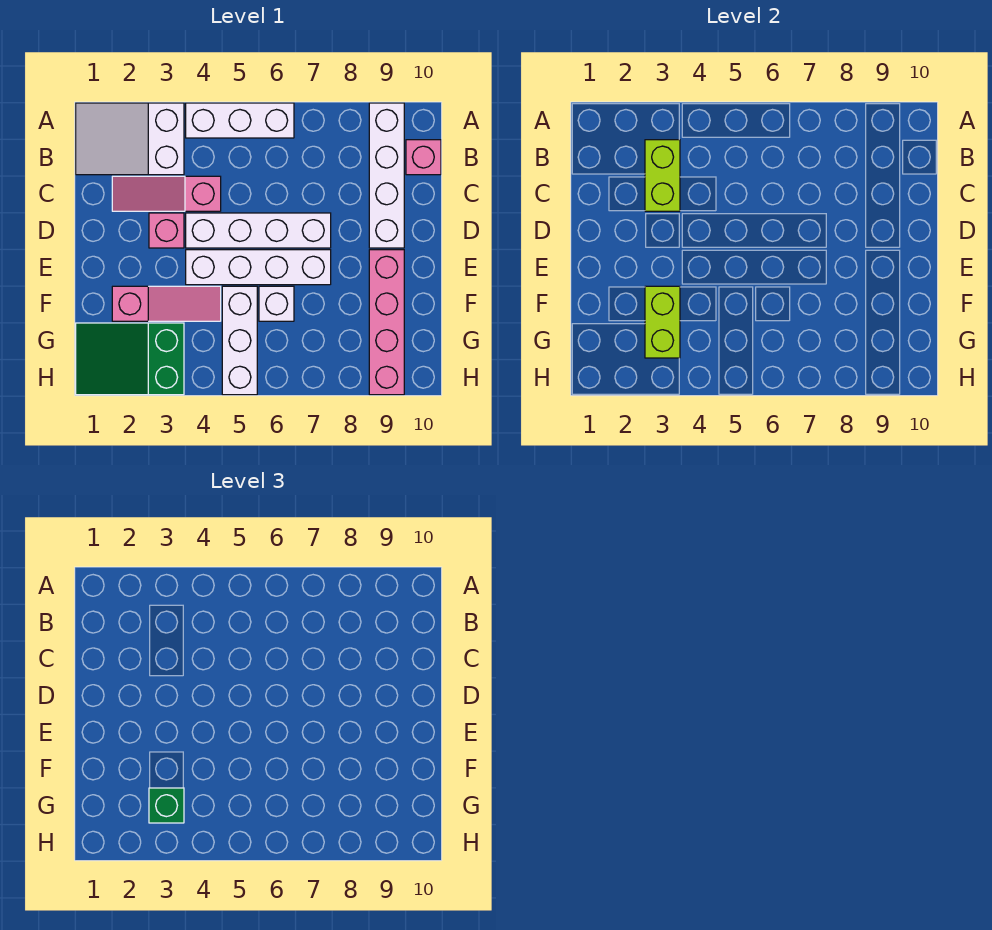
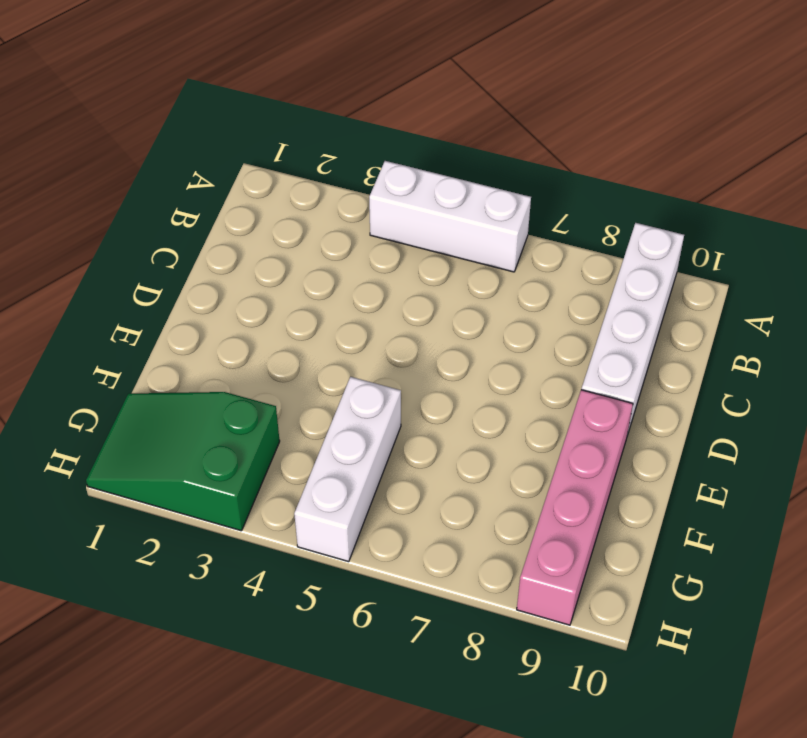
none -> white 2x3 slope [76,103,184,175]
none -> pink 1x1 brick [406,140,441,175]
none -> pink 1x3 slope [112,176,221,211]

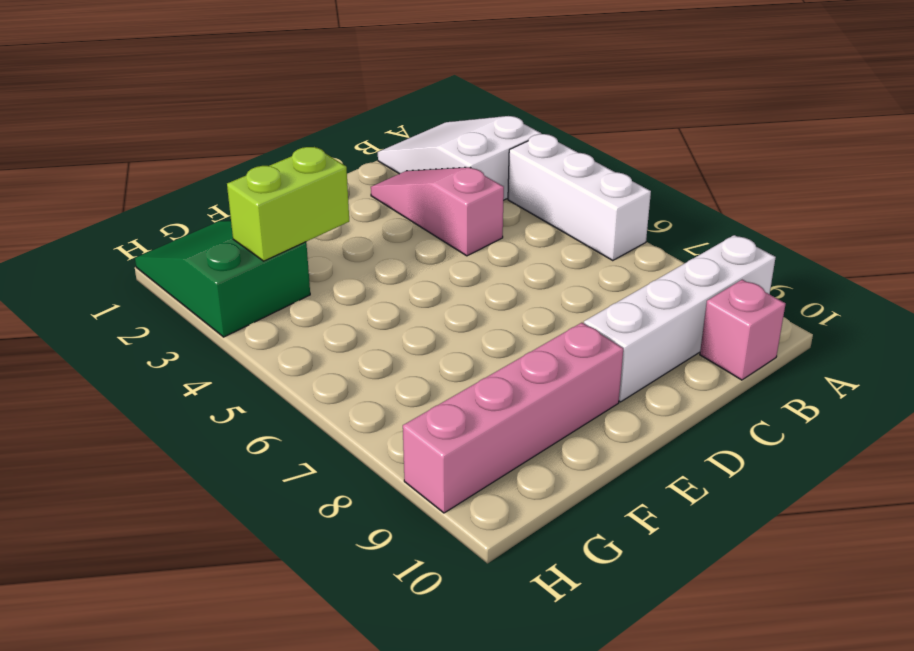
none -> pink 1x1 brick [149,213,184,248]
none -> white 1x4 brick [186,213,331,248]
none -> white 1x4 brick [186,250,331,285]

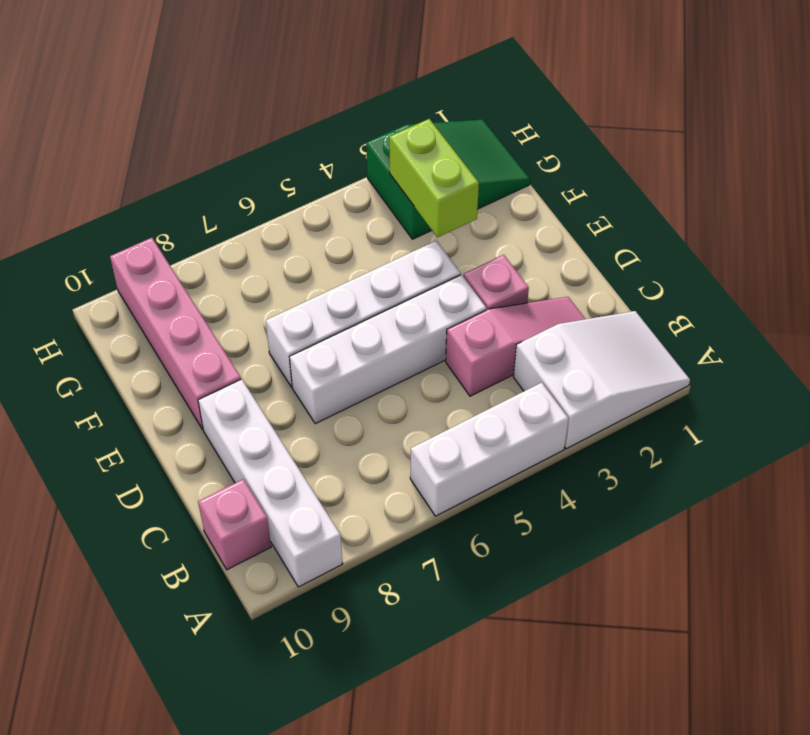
none -> pink 1x3 slope [112,286,221,321]
none -> white 1x3 brick [222,286,257,395]
none -> white 1x1 brick [259,286,294,321]

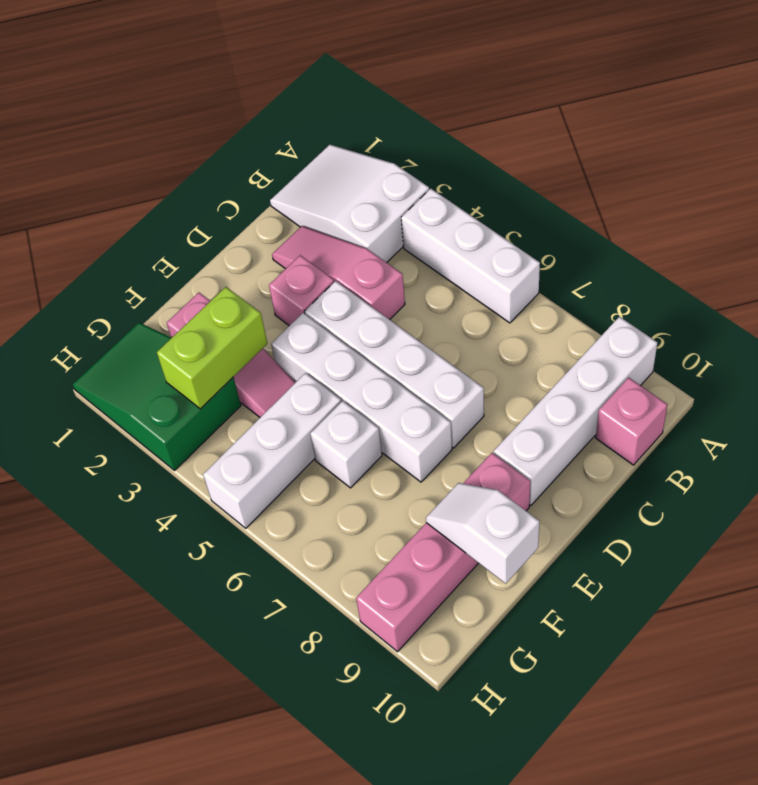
white 1x2 slope [426,483,540,584] -> none
none -> lime 1x2 brick [645,140,680,211]
none -> green 1x1 brick [149,788,184,823]

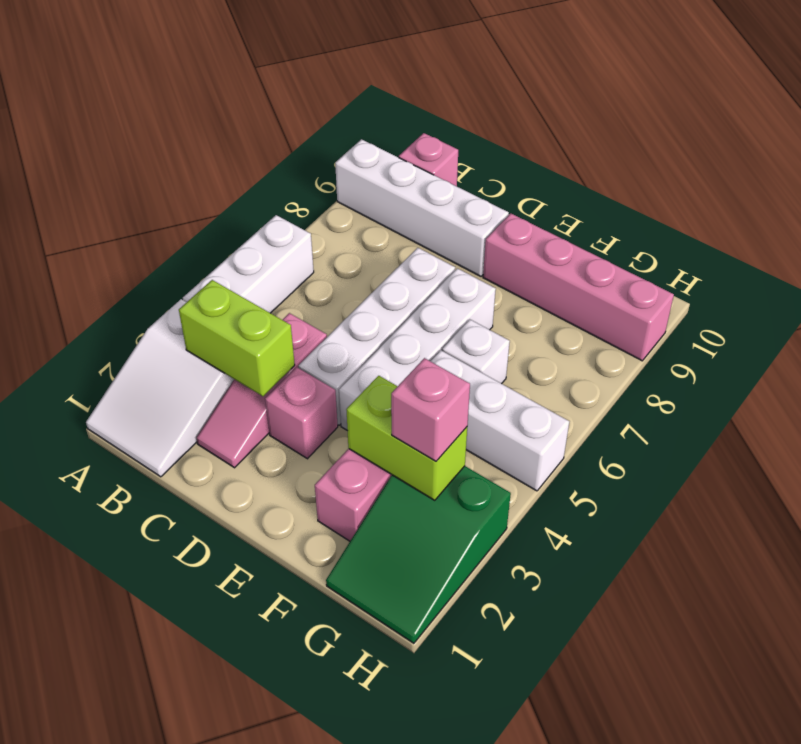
pink 1x1 brick [391,358,470,461] -> green 1x1 brick [149,788,184,823]

